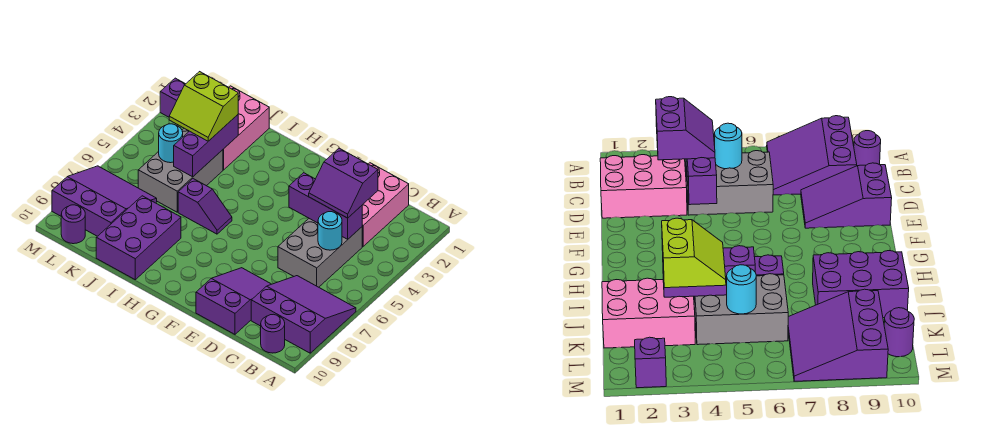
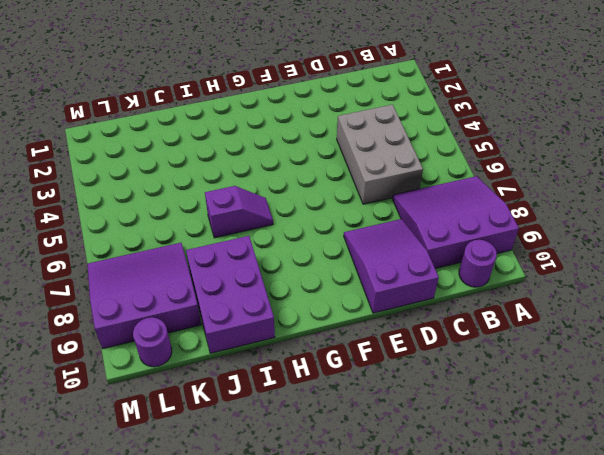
none -> pink 2x3 brick [362,163,409,246]
none -> pink 2x3 brick [223,86,269,170]
none -> grey 2x3 brick [138,128,223,212]

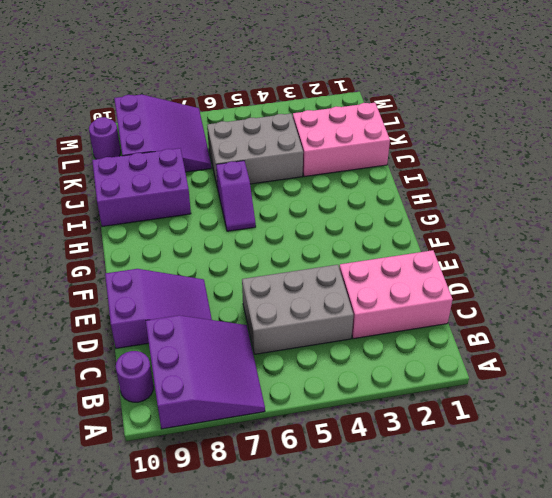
none -> purple 1x1 brick [160,78,185,117]
none -> purple 1x3 brick [289,173,362,239]
none -> cyan 1x1 round brick [318,212,342,250]

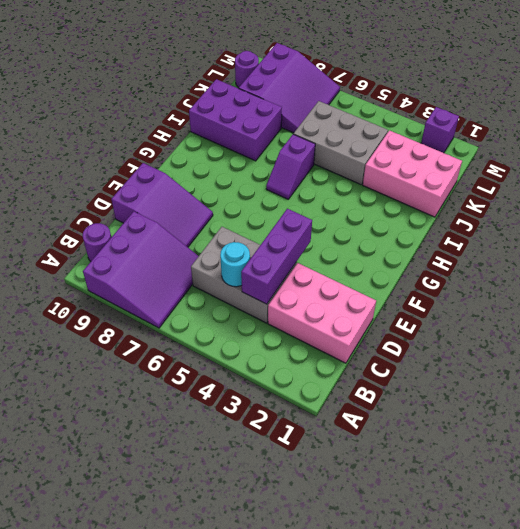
none -> purple 1x3 brick [174,115,238,177]
none -> cyan 1x1 round brick [159,124,183,163]
none -> purple 2x2 slope [309,148,378,218]

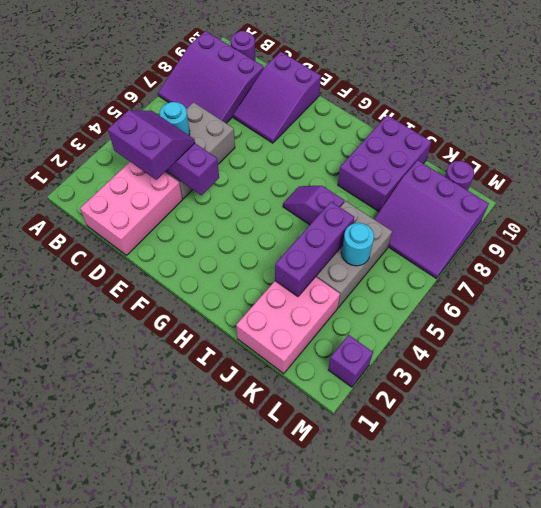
none -> lime 2x2 slope [169,72,238,141]

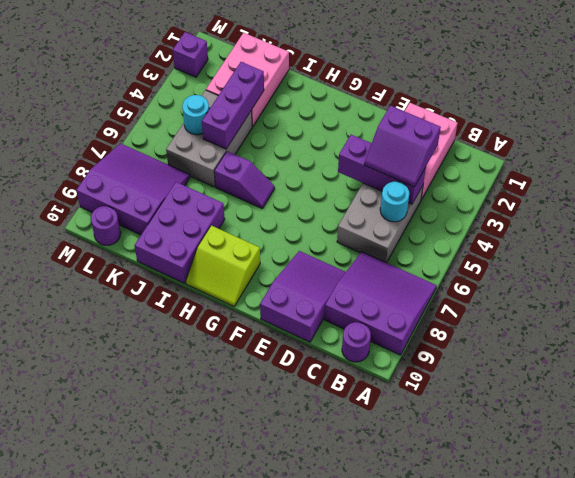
lime 2x2 slope [186,225,260,306] -> lime 2x2 slope moved to [169,72,238,141]

